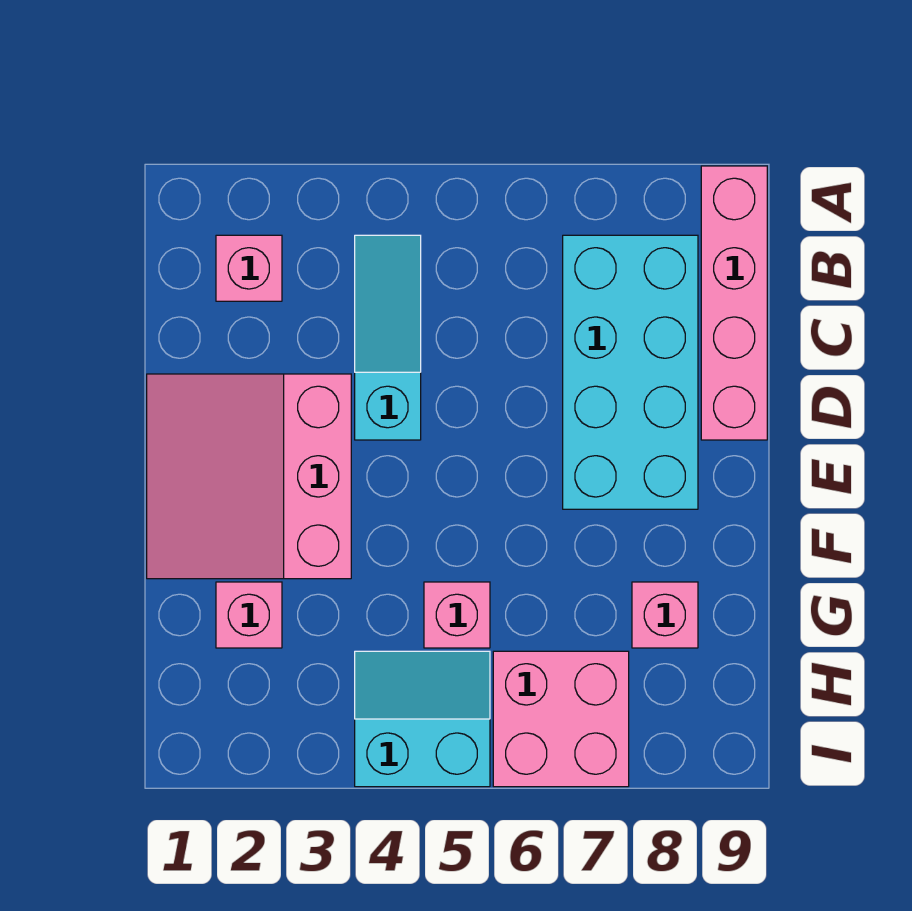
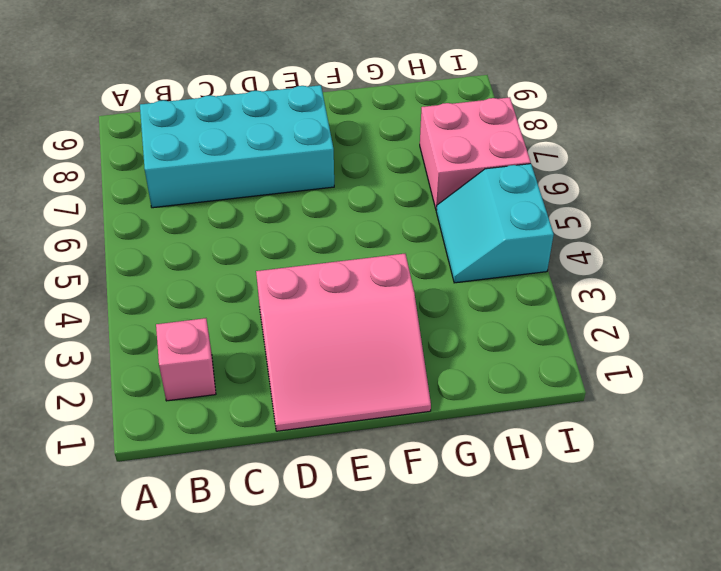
none -> pink 1x4 brick [701,166,767,440]
none -> cyan 1x3 slope [355,235,421,440]

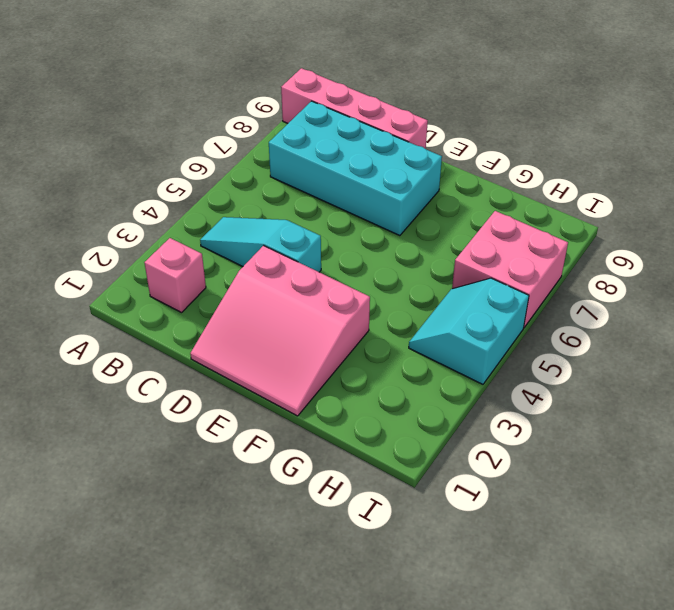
none -> pink 1x1 brick [216,582,282,648]
none -> pink 1x1 brick [424,582,490,648]

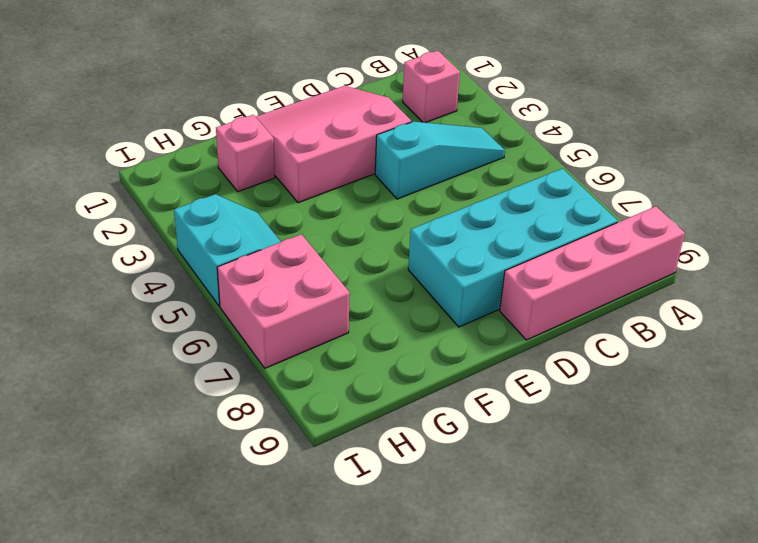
none -> pink 1x1 brick [424,582,490,648]
none -> pink 1x1 brick [632,582,698,648]

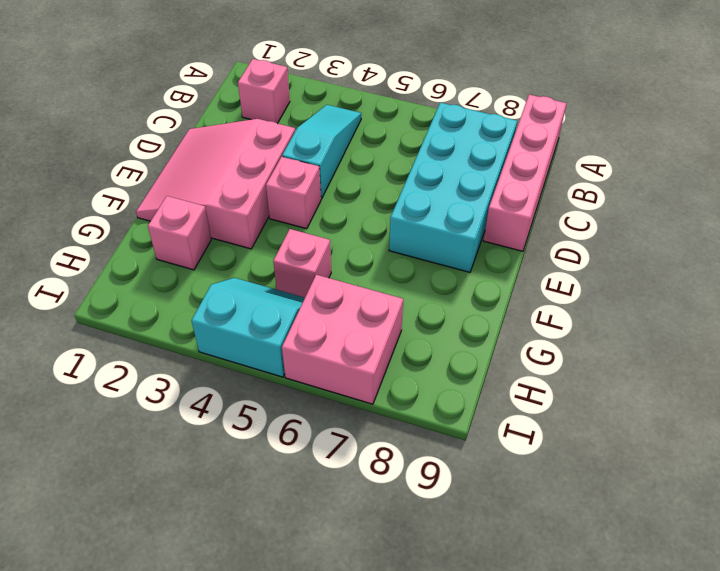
pink 1x1 brick [266,157,321,229] -> pink 1x1 brick moved to [632,582,698,648]

